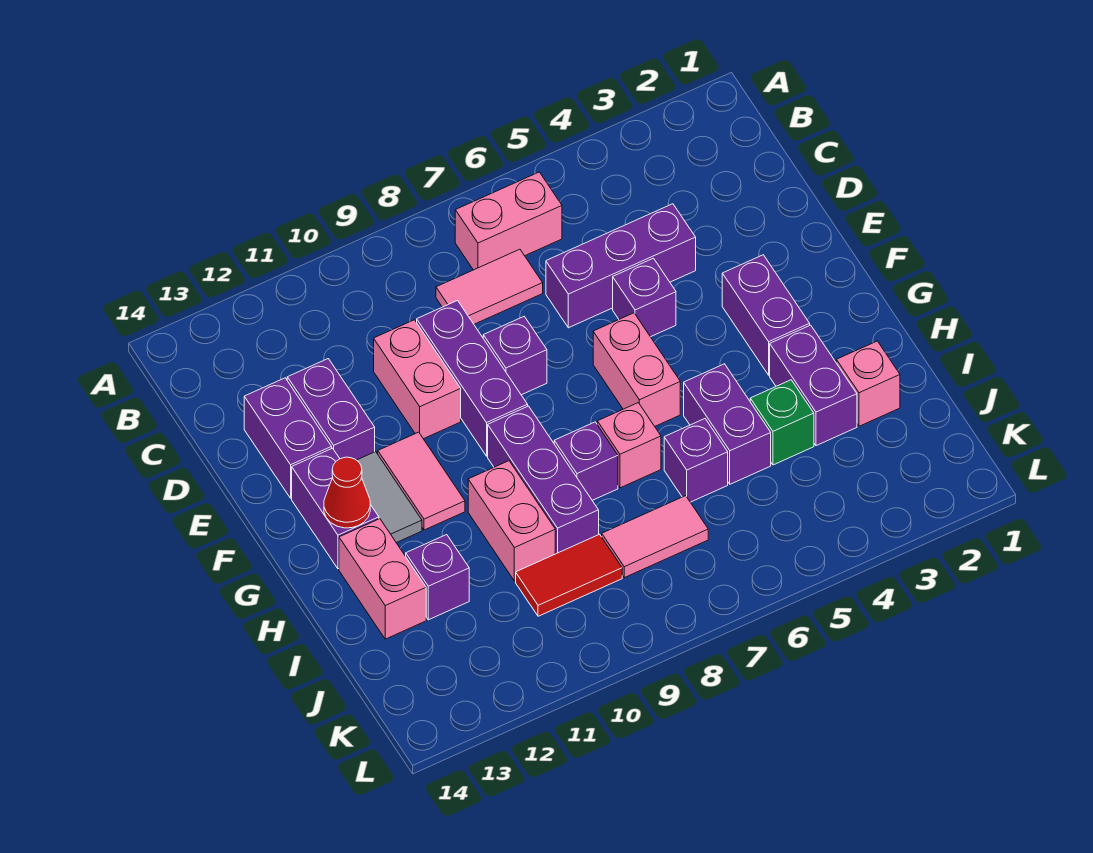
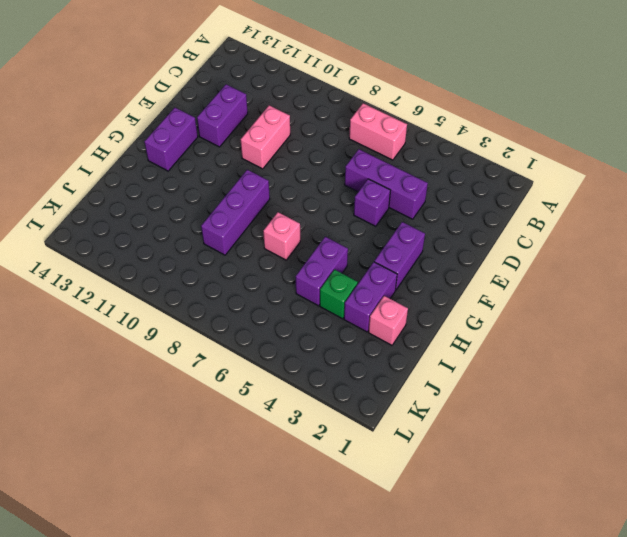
none -> pink 1x2 tile [436,249,543,324]
none -> purple 1x3 brick [417,301,528,456]
none -> purple 1x2 brick [244,378,332,498]

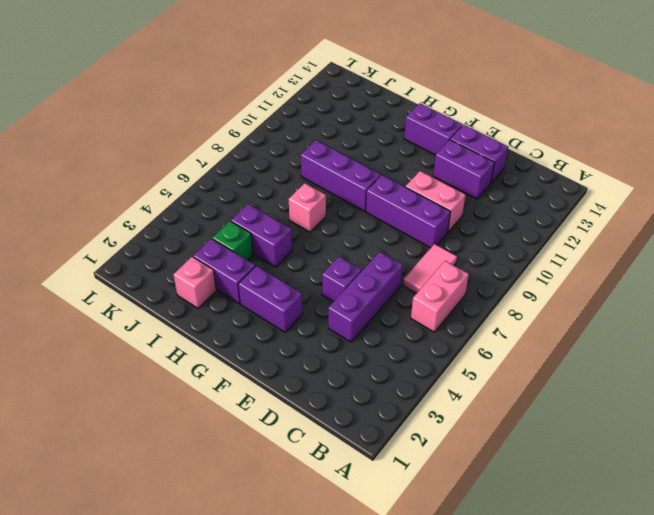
none -> purple 1x1 brick [483,317,547,395]
none -> pink 1x2 brick [593,313,680,426]
none -> pink 1x2 tile [378,432,465,530]

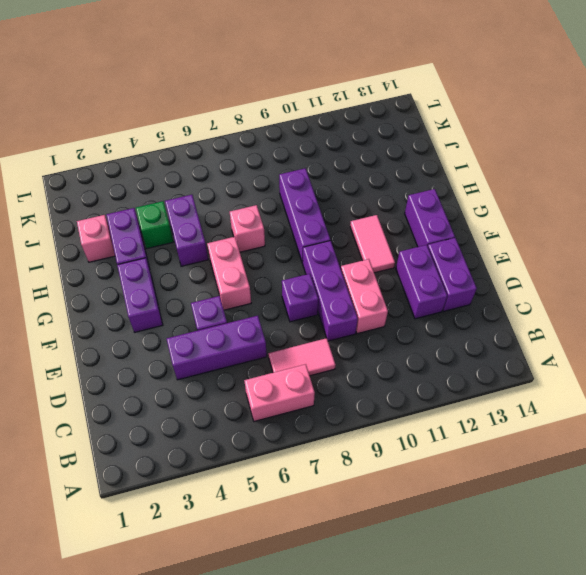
none -> grey 1x2 tile [357,452,422,543]
none -> purple 1x1 brick [554,422,618,500]
none -> pink 1x2 brick [468,461,555,581]

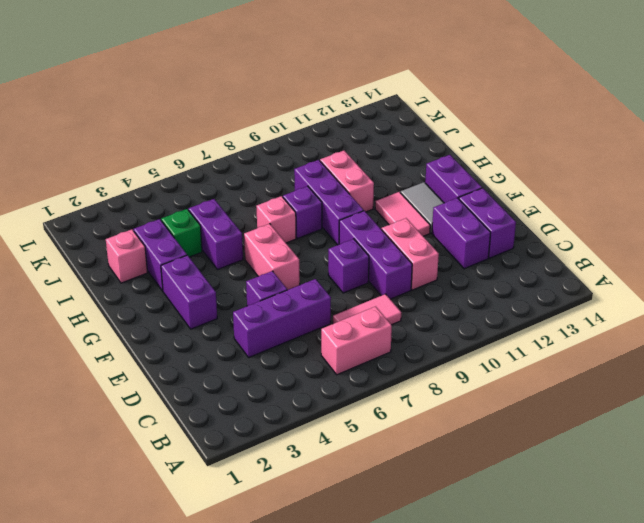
none -> pink 1x2 brick [339,519,426,639]
none -> purple 1x1 brick [664,419,728,502]
none -> purple 1x1 brick [406,535,469,620]

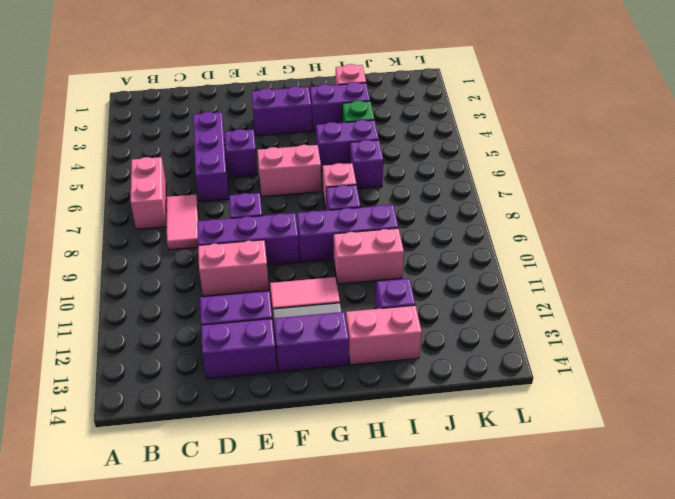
none -> pink 1x2 tile [602,496,708,578]
none -> red 1x2 tile [516,534,622,616]
none -> red 1x1 cone [324,457,370,528]

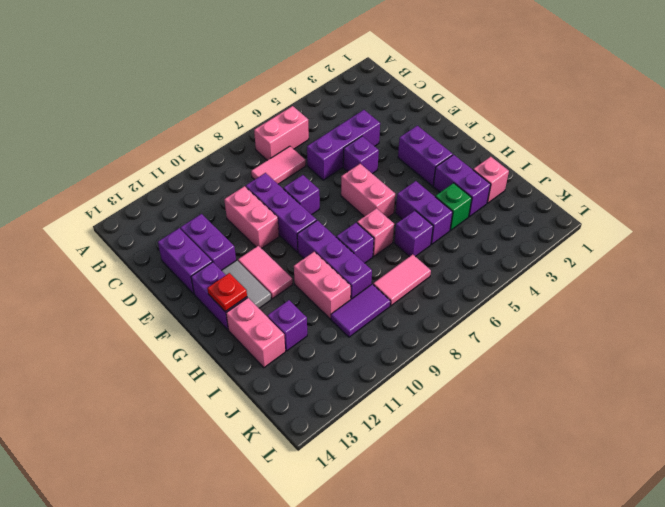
red 1x1 plate [207,273,247,311] -> red 1x1 cone [324,457,370,528]
purple 1x2 tile [331,284,390,337] -> red 1x2 tile [516,534,622,616]

